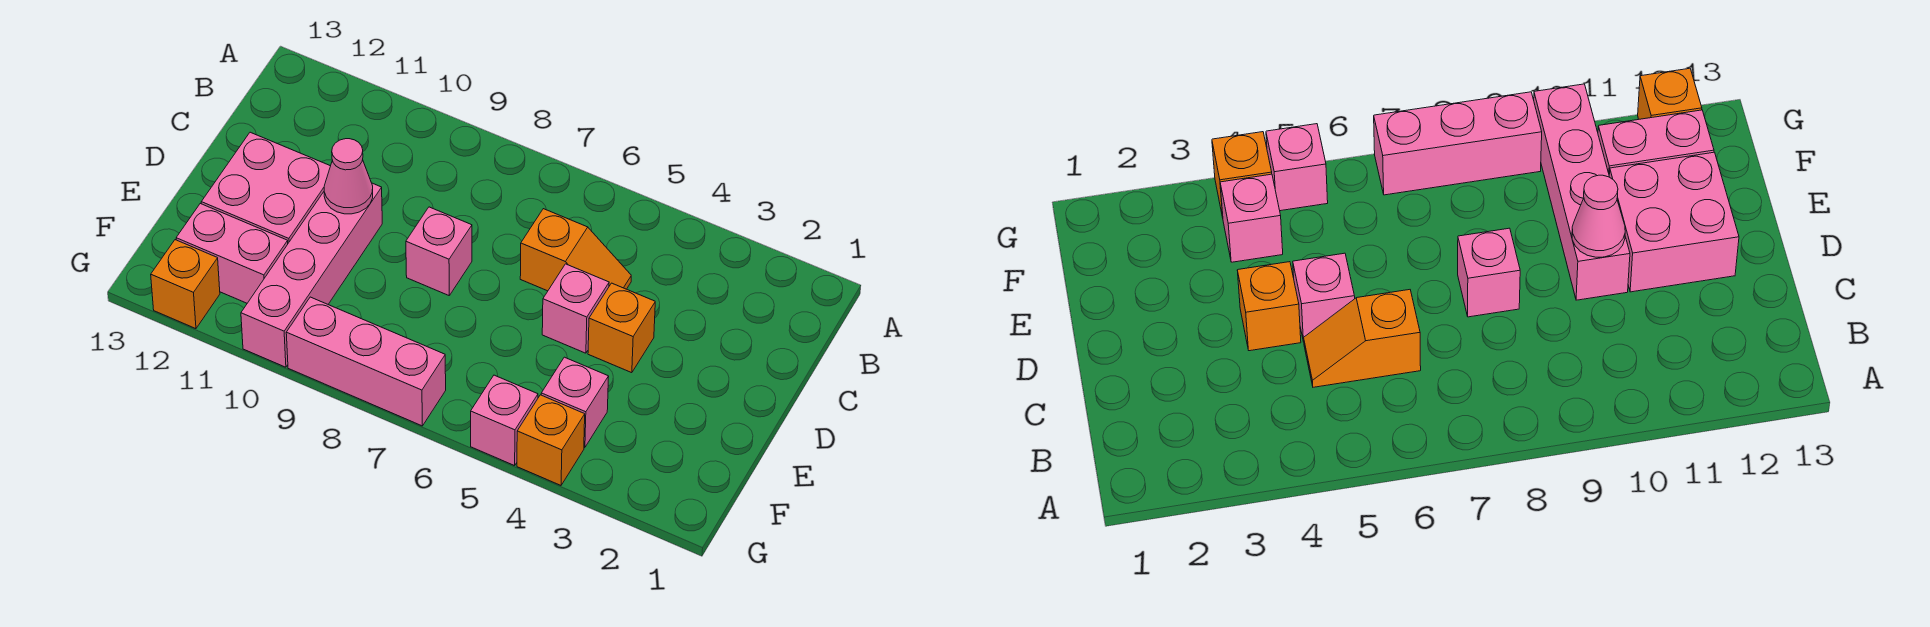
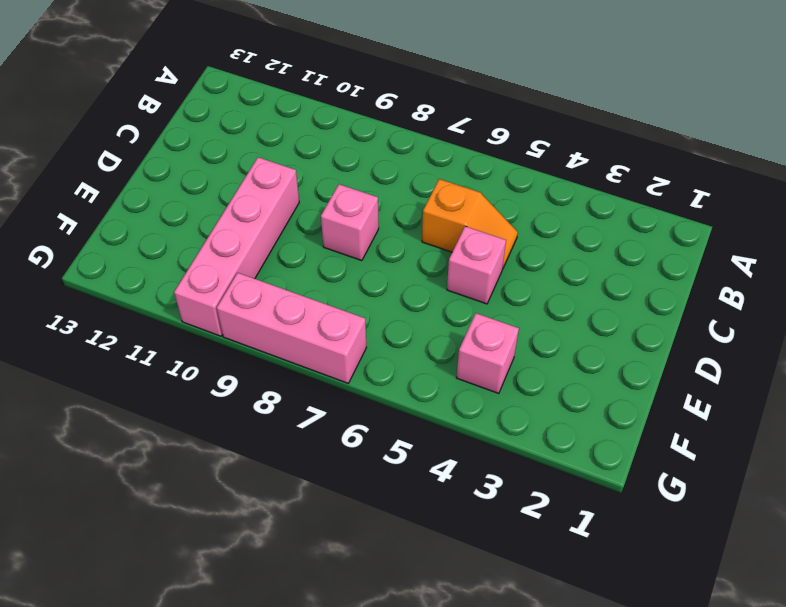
none -> orange 1x1 brick [588,283,655,373]
none -> pink 2x2 brick [201,132,330,243]
none -> pink 1x2 brick [176,204,288,303]

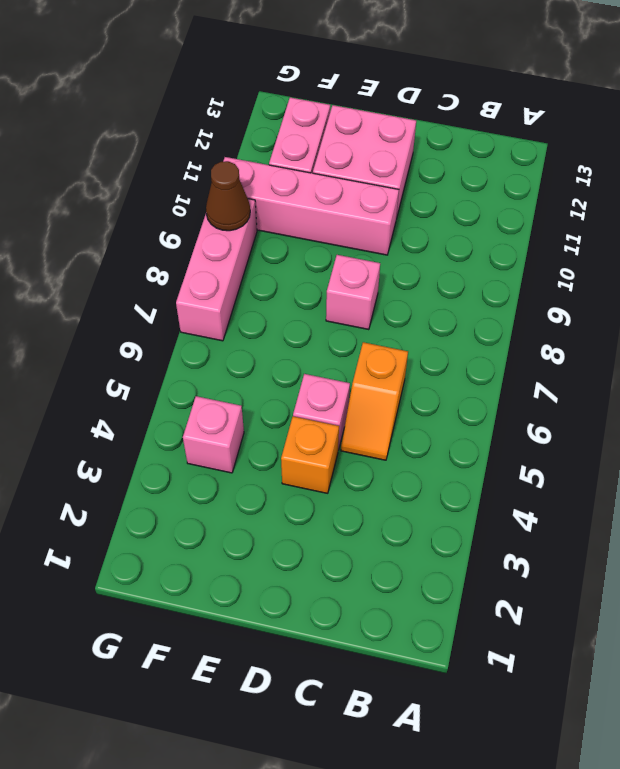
brown 1x1 cone [206,161,250,231] -> none
none -> orange 1x1 brick [517,395,585,485]
none -> pink 1x1 brick [471,375,538,466]
none -> orange 1x1 brick [151,240,220,329]

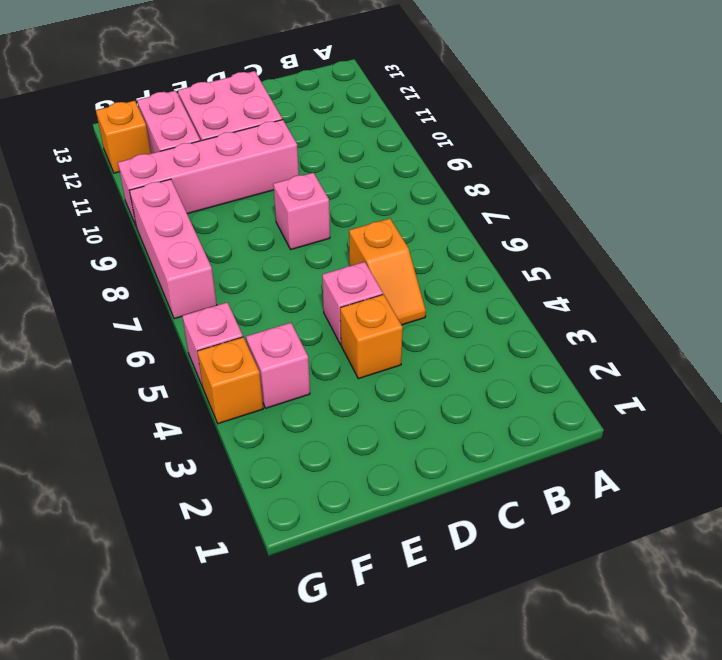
none -> pink 1x1 cone [324,139,373,214]

